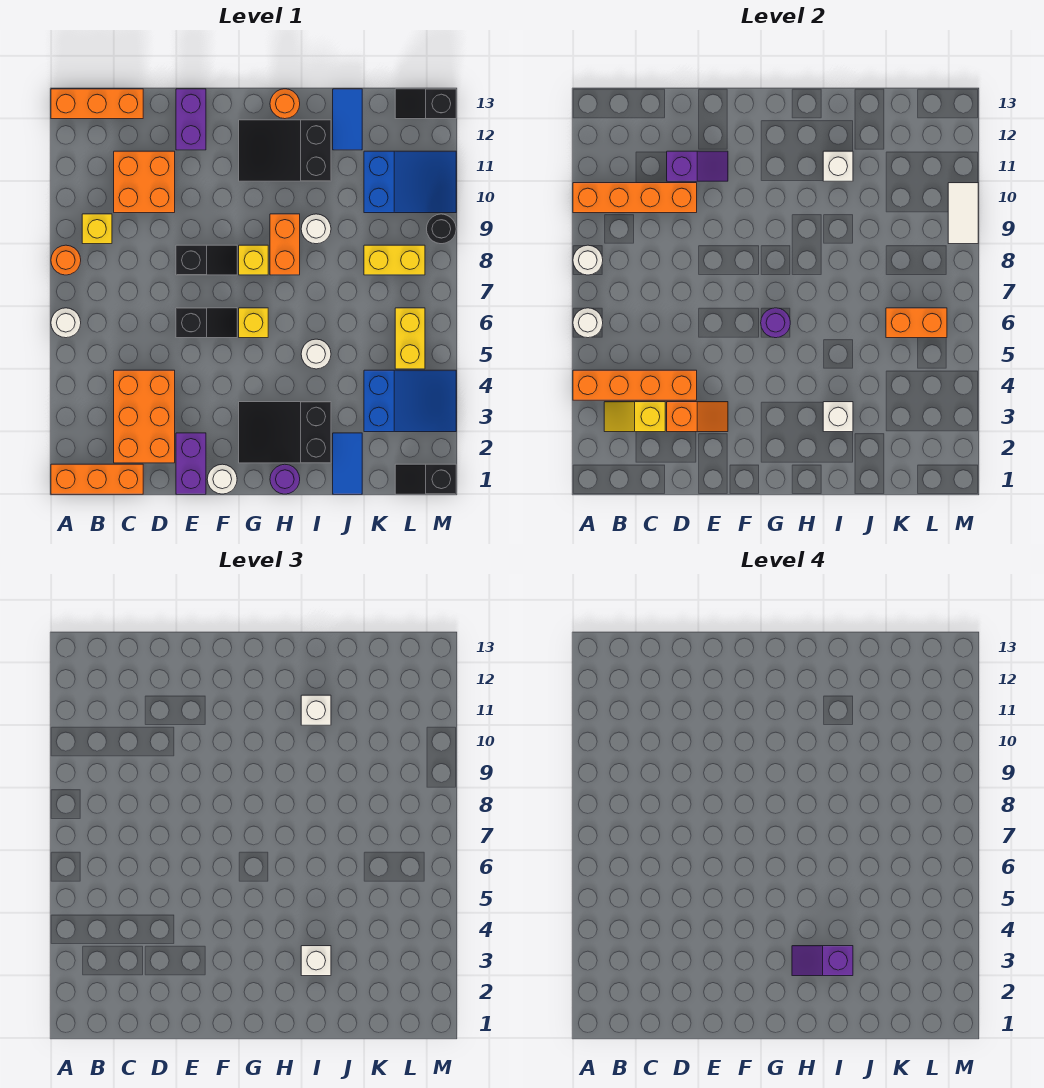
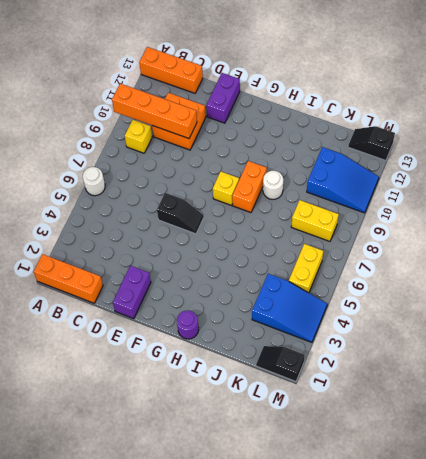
none -> orange 1x1 round brick [51,245,81,275]
none -> orange 2x3 brick [114,370,175,463]
none -> black 1x2 slope [176,245,237,275]
none -> white 1x1 round brick [207,464,237,494]

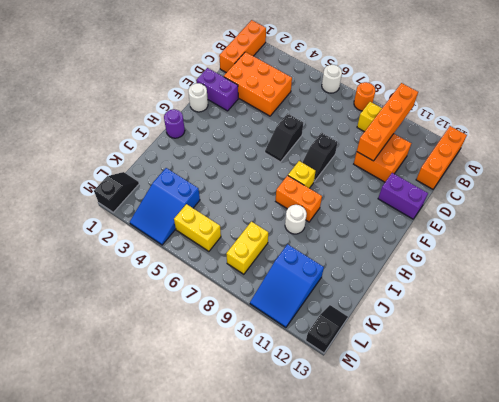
none -> black 2x3 slope [239,402,331,463]
none -> yellow 1x1 brick [239,308,268,338]
none -> black 2x3 slope [239,120,331,181]
none -> orange 1x1 round brick [270,89,300,119]

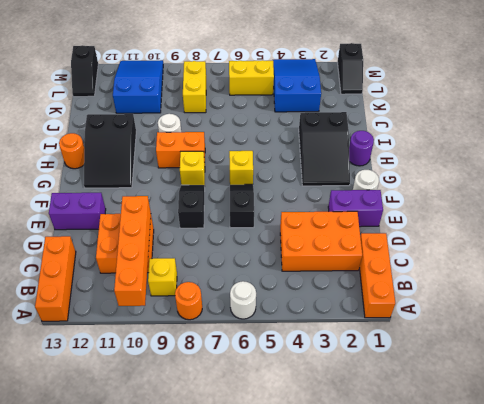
none -> white 1x1 round brick [301,339,331,369]
none -> blue 1x2 tile [333,433,362,494]
none -> blue 1x2 tile [333,89,362,150]
none -> black 1x1 round brick [427,214,456,244]

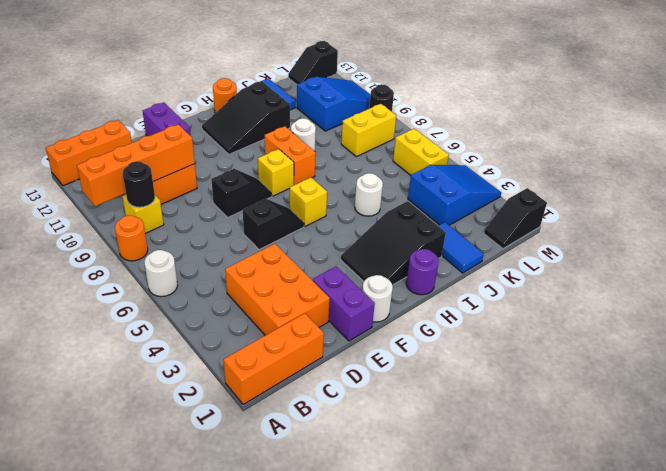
black 1x1 round brick [123,161,155,207] -> none
none -> orange 1x4 brick [573,370,697,400]
none -> white 1x1 round brick [573,308,603,338]
none -> white 1x1 round brick [573,245,603,275]
none -> yellow 1x2 slope [604,402,665,432]

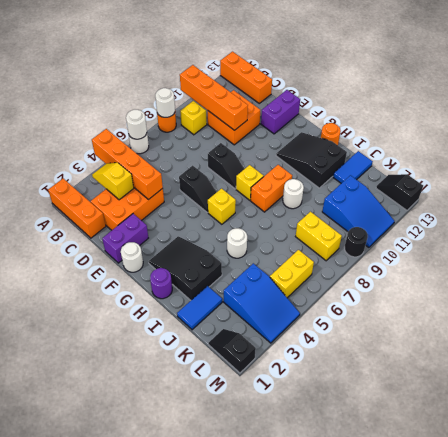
none -> orange 1x2 slope [667,402,728,432]
none -> purple 1x2 slope [667,151,728,181]
none -> purple 1x1 round brick [761,308,790,338]
none -> white 1x1 brick [823,402,853,432]

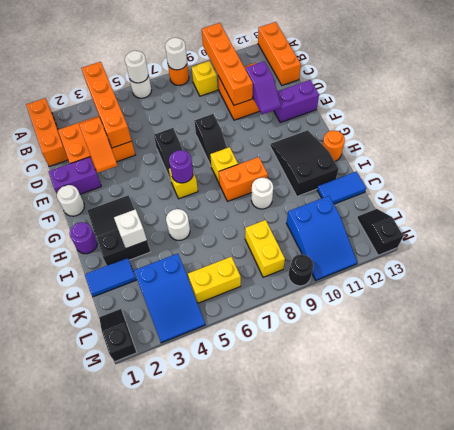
none -> yellow 1x2 slope [604,402,665,432]
none -> white 1x1 brick [823,151,853,181]
none -> orange 1x2 brick [886,308,947,338]
none -> white 1x2 tile [948,183,978,244]

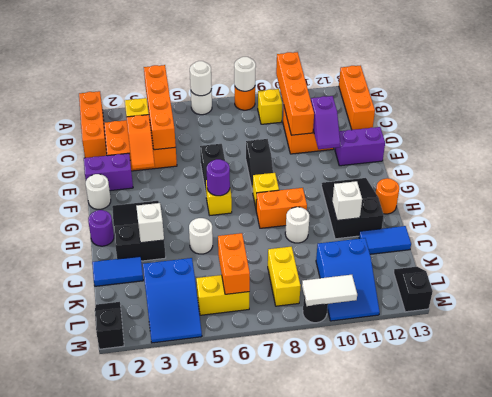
none -> white 1x1 brick [301,946,331,976]
none -> white 1x1 brick [301,695,331,725]
none -> purple 1x2 slope [792,946,853,976]

